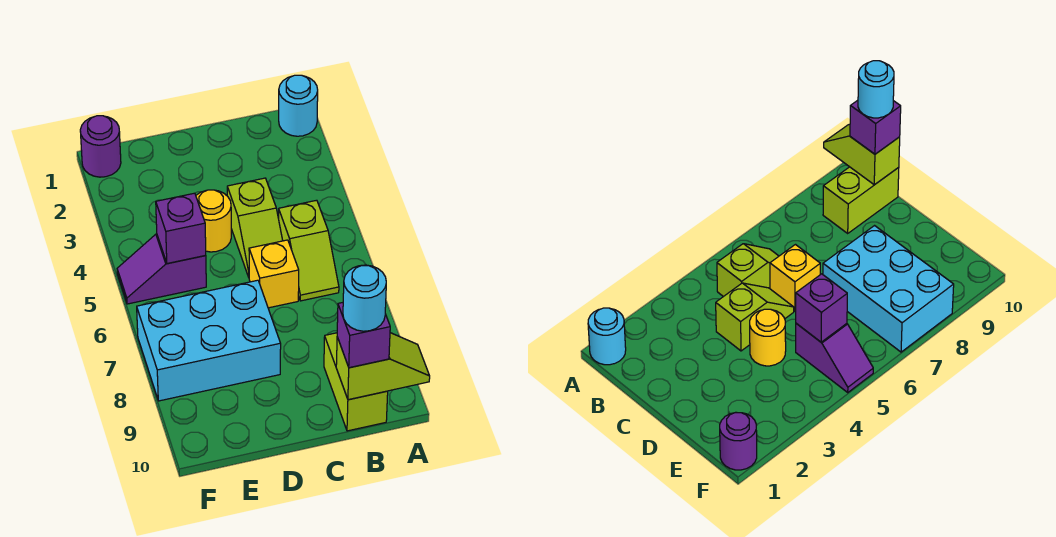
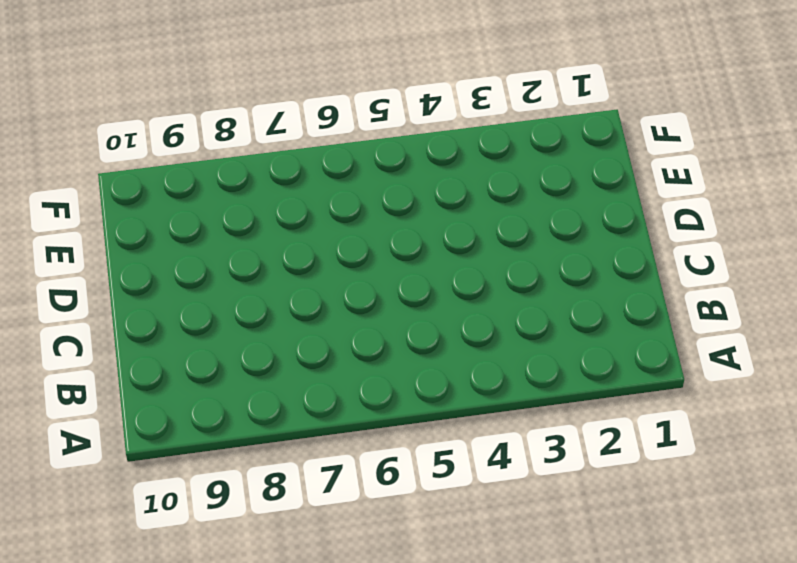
none -> cyan 1x1 round brick [279,75,318,136]
none -> lime 1x2 slope [279,200,339,301]
none -> lime 1x2 brick [324,333,388,431]

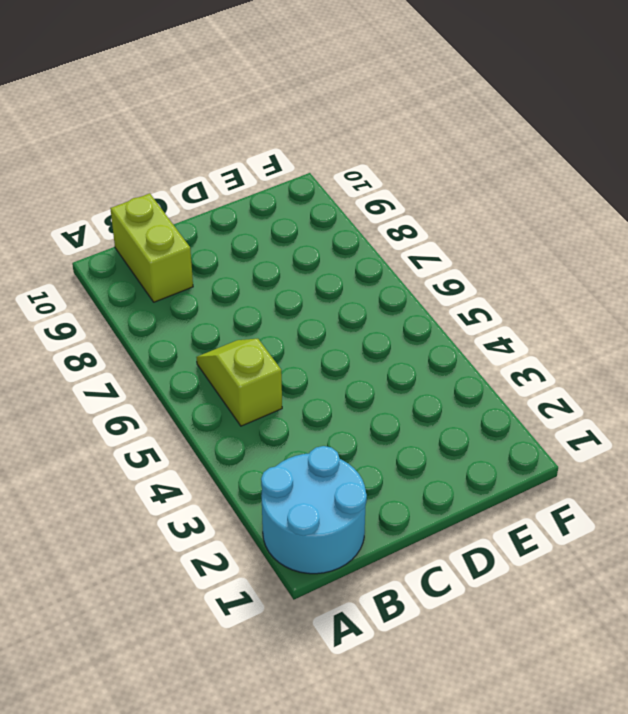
cyan 2x2 round brick [261,446,367,574] -> cyan 1x1 round brick [279,75,318,136]
none -> lime 1x2 slope [227,178,283,277]
none -> yellow 1x1 brick [249,240,299,308]
none -> yellow 1x1 round brick [196,190,231,252]

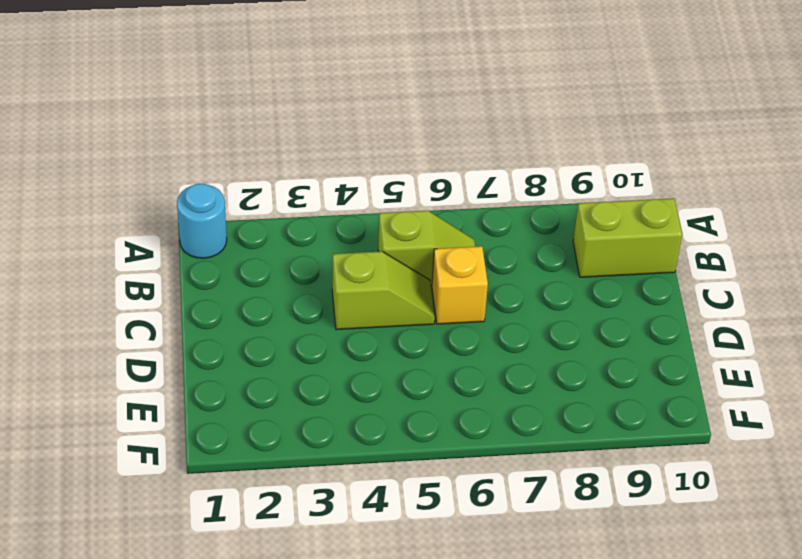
none -> yellow 1x1 round brick [196,190,231,252]
none -> cyan 2x3 brick [137,280,281,401]
none -> purple 1x2 slope [117,234,206,304]

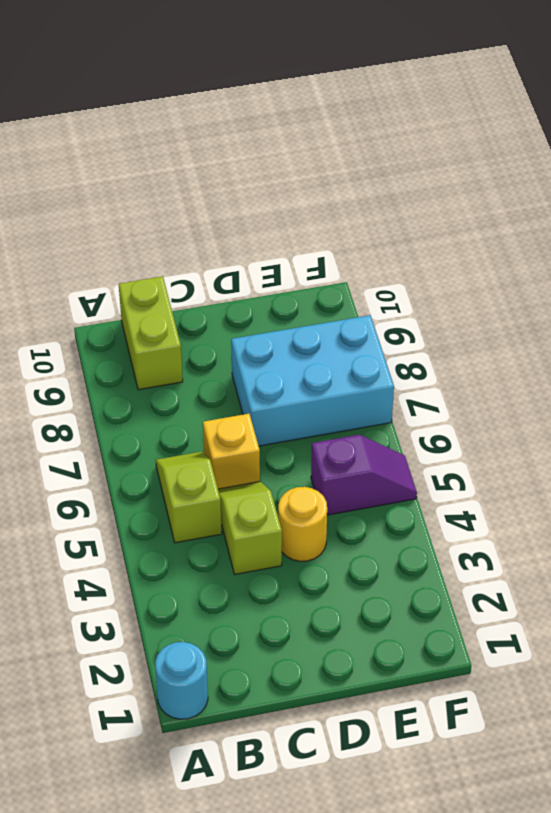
none -> purple 1x1 round brick [80,116,121,177]
none -> lime 1x2 slope [336,333,430,400]
none -> purple 1x1 brick [156,193,206,264]

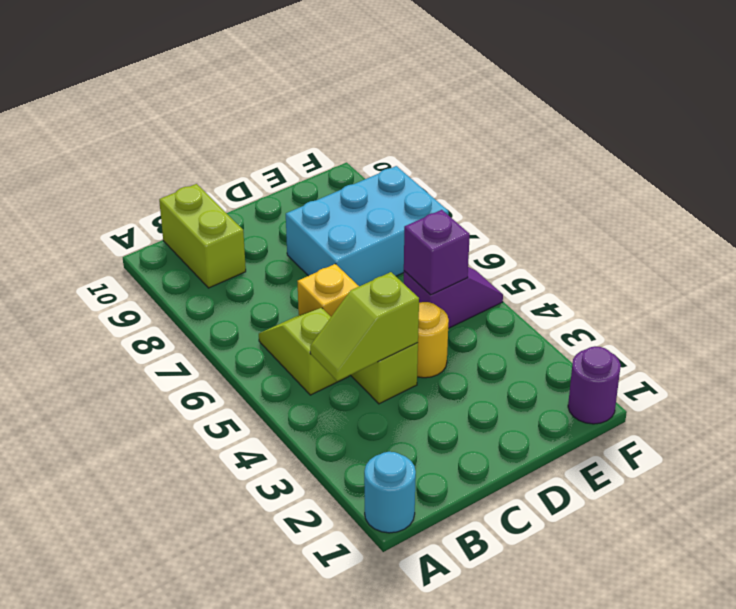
lime 1x2 slope [310,272,419,381] -> lime 1x2 slope moved to [336,333,430,400]
none -> purple 1x1 brick [337,303,390,368]
none -> cyan 1x1 round brick [343,265,386,331]

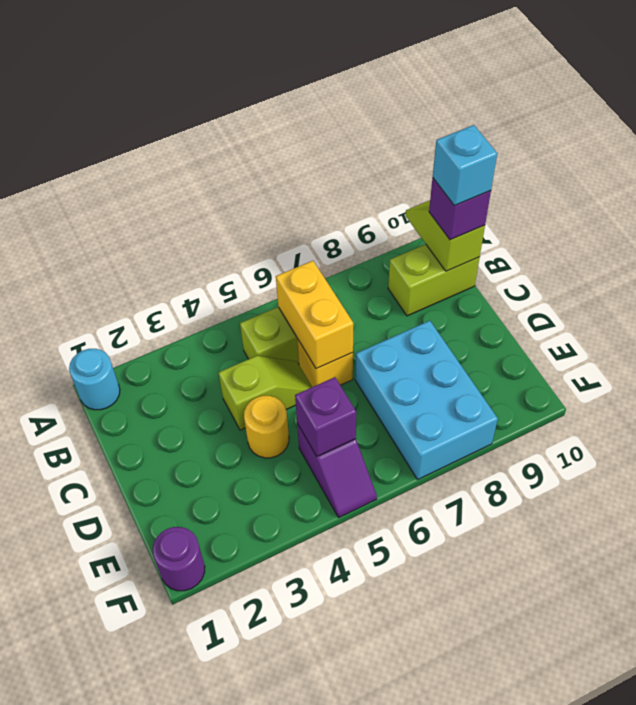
yellow 1x2 brick [276,261,353,369] -> none
cyan 1x1 brick [433,125,497,206] -> cyan 1x1 round brick [343,265,386,331]

